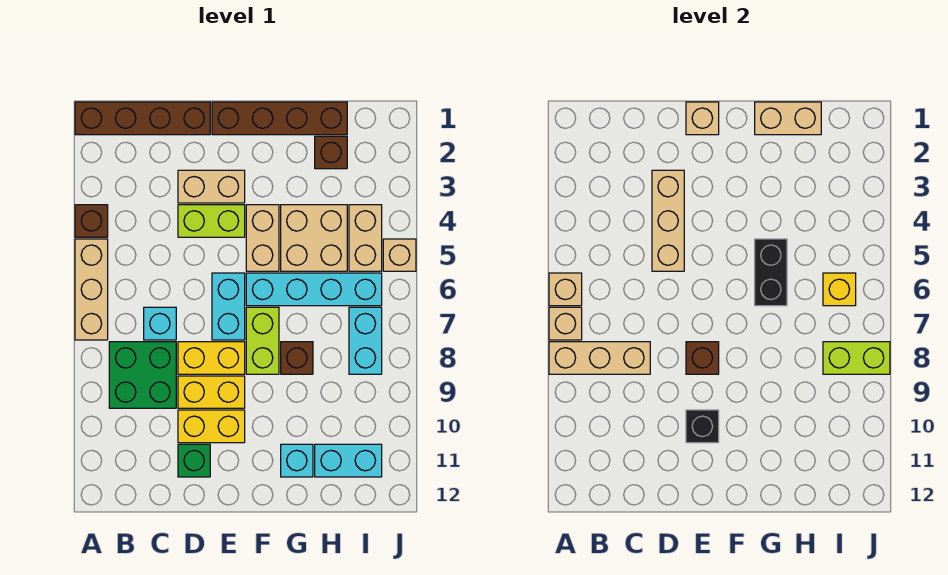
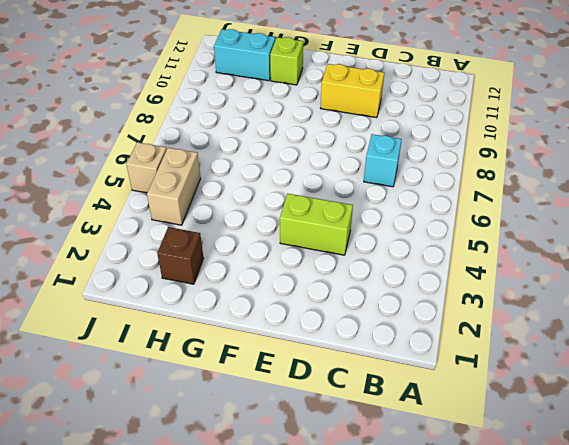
lime 1x1 brick [270,37,303,85] -> cyan 1x1 brick [281,444,313,477]
none -> brown 1x4 brick [75,102,210,135]
none -> brown 1x1 brick [75,205,108,237]
none -> tan 1x3 brick [75,239,108,340]
none -> green 2x2 brick [109,342,176,408]

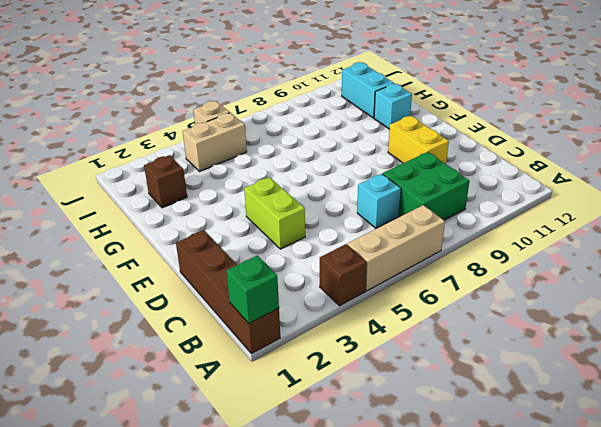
green 1x1 brick [226,256,279,323] -> green 1x1 brick moved to [178,444,210,477]
none -> tan 1x2 brick [178,170,245,203]
none -> yellow 1x2 brick [178,342,245,374]
none -> yellow 1x2 brick [178,376,245,408]
none -> brown 1x4 brick [212,102,347,135]

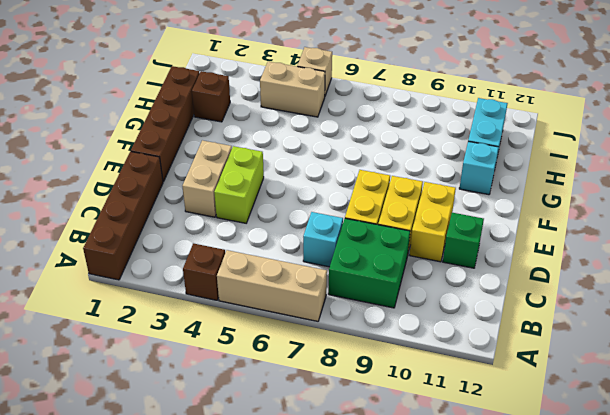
none -> cyan 1x2 brick [212,273,245,340]
none -> tan 1x2 brick [246,205,279,271]
none -> cyan 1x4 brick [246,273,382,306]
none -> lime 1x2 brick [246,307,279,374]

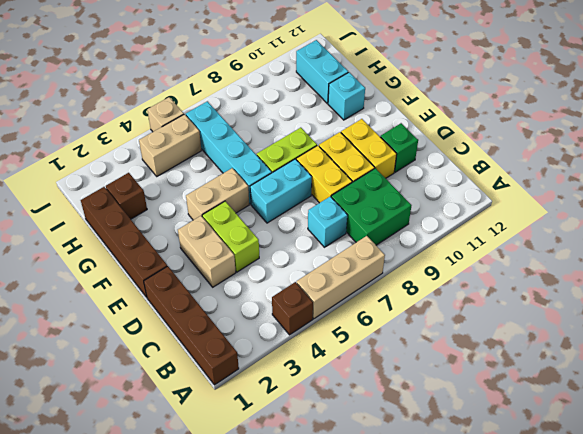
none -> tan 2x2 brick [281,205,347,271]
none -> brown 1x1 brick [281,342,313,374]
none -> cyan 1x2 brick [349,307,382,374]
none -> tan 1x1 brick [549,273,582,306]

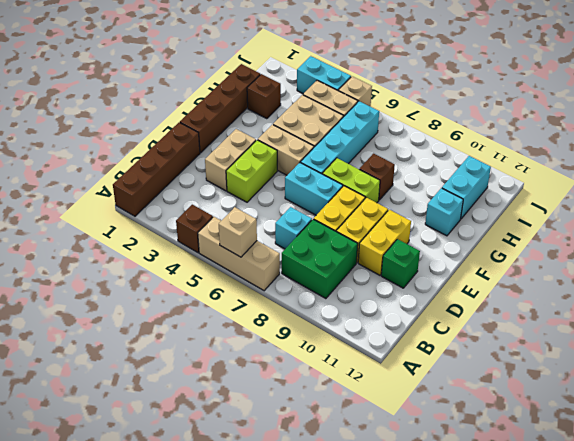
cyan 1x2 brick [297,56,351,94] -> cyan 1x2 brick moved to [349,307,382,374]
none -> tan 1x1 brick [549,307,582,340]
none -> tan 1x3 brick [549,342,650,374]
none -> tan 1x3 brick [652,170,684,271]
none -> tan 1x1 brick [686,102,719,135]

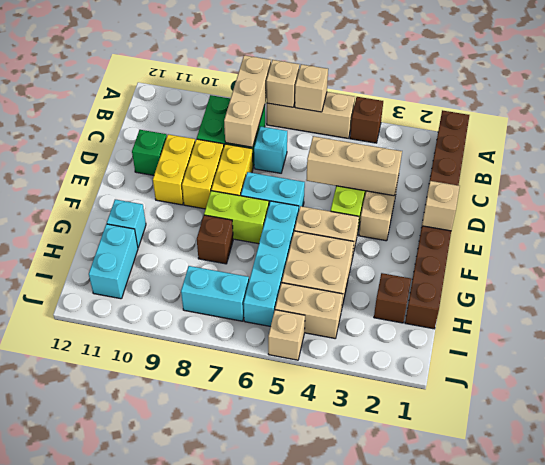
none -> brown 1x1 brick [686,342,719,374]
none -> black 1x1 brick [686,410,719,443]
none -> tan 1x2 brick [755,102,821,135]
none -> black 1x2 brick [755,239,787,306]

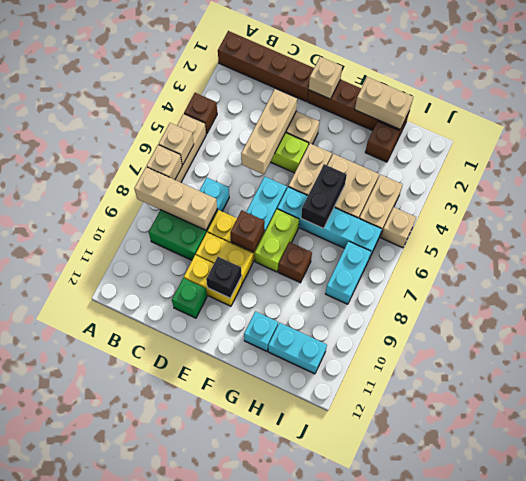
none -> yellow 1x1 brick [823,273,856,306]
none -> lime 1x2 brick [823,342,890,374]

